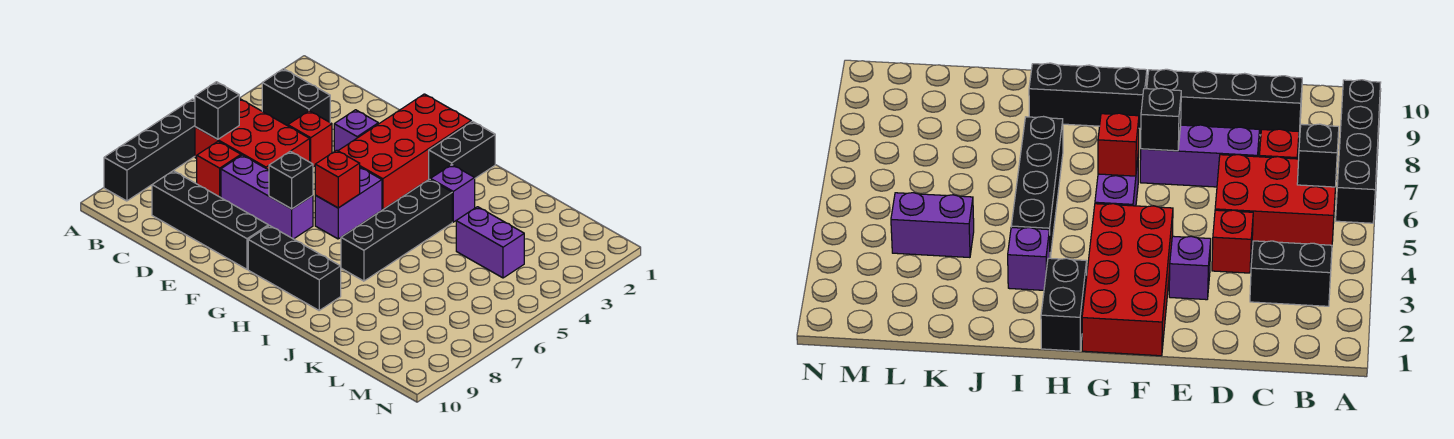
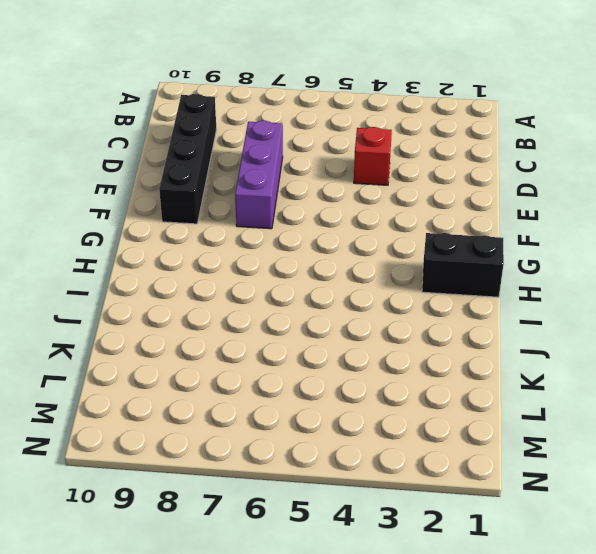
none -> black 1x4 brick [104,99,195,201]
none -> black 1x2 brick [262,69,330,126]
none -> red 2x3 brick [195,98,310,170]

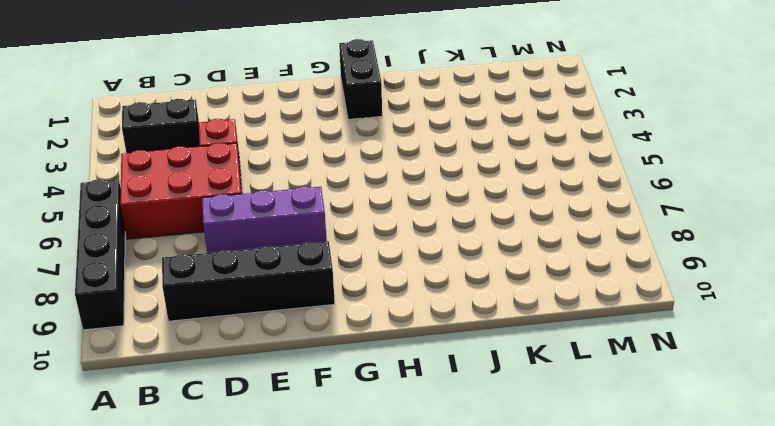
none -> red 1x1 brick [197,141,241,198]
none -> purple 1x1 brick [334,110,378,151]
none -> red 2x4 brick [338,94,471,209]

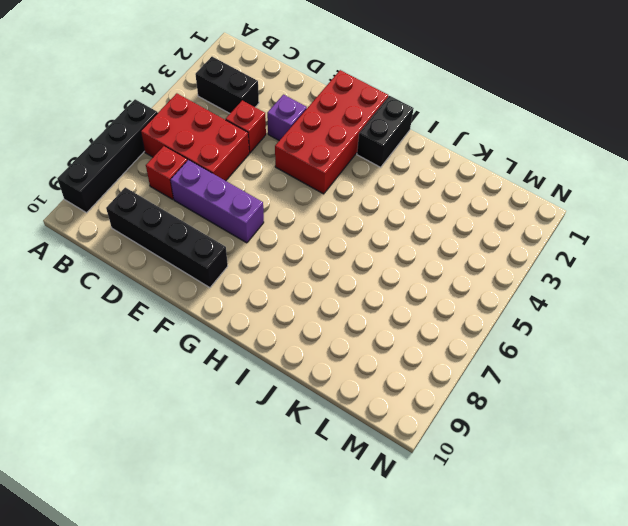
none -> purple 1x2 brick [315,167,382,239]
none -> black 1x3 brick [248,226,341,310]
none -> purple 1x1 brick [430,165,475,222]

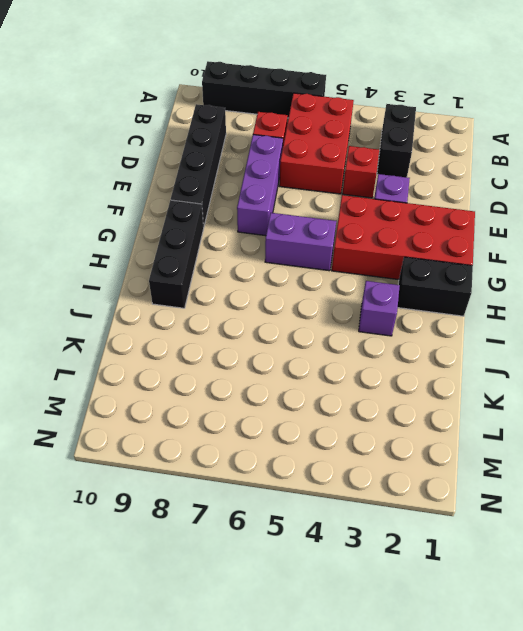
none -> black 1x4 brick [341,179,452,281]
none -> purple 1x2 brick [456,207,524,278]
none -> black 1x1 brick [195,82,239,139]

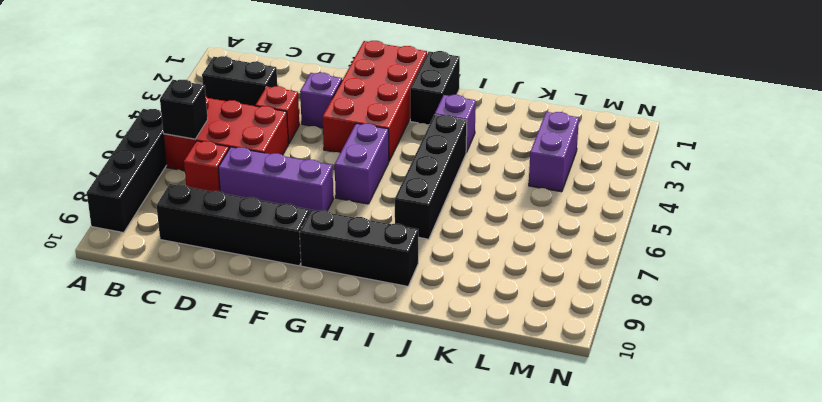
purple 1x2 brick [529,112,579,192] -> purple 1x2 brick turned to [456,207,524,278]
none -> black 1x1 brick [269,151,313,209]
none -> red 1x1 brick [315,150,360,208]

